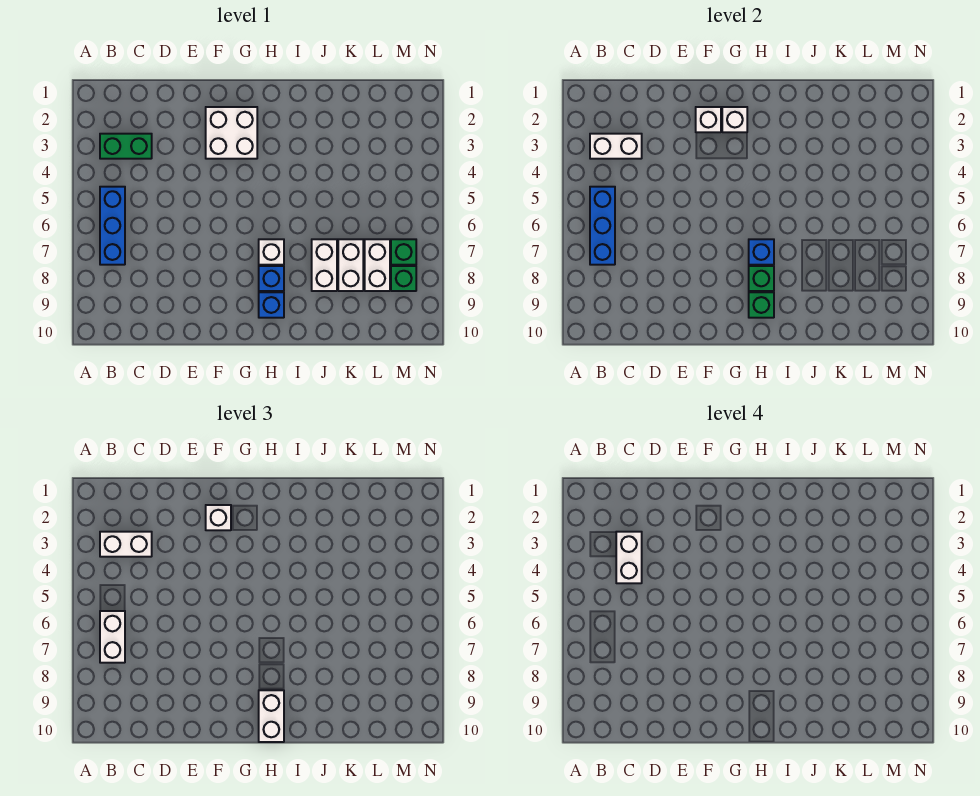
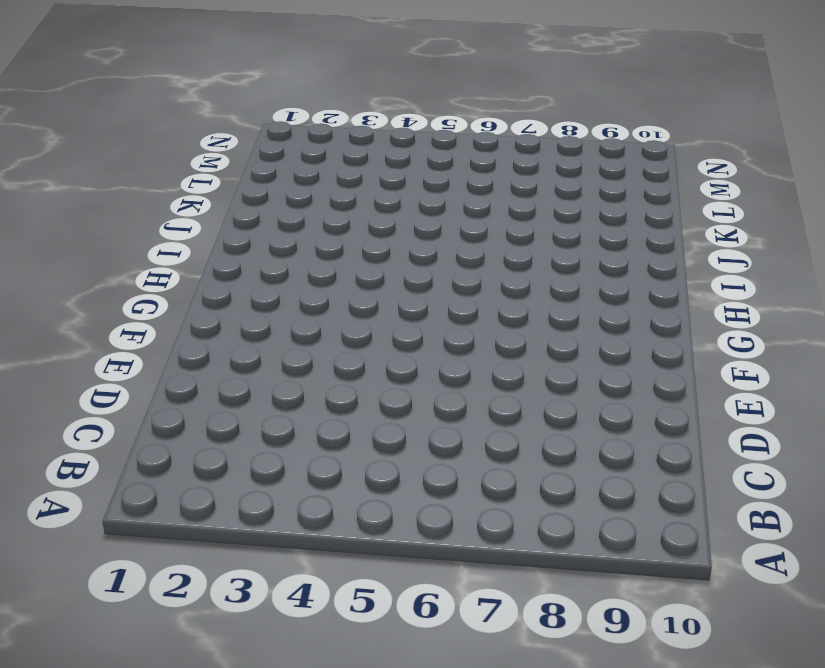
none -> green 1x2 brick [100,134,152,159]
none -> blue 1x3 brick [100,187,125,265]
none -> white 2x2 brick [206,107,257,159]

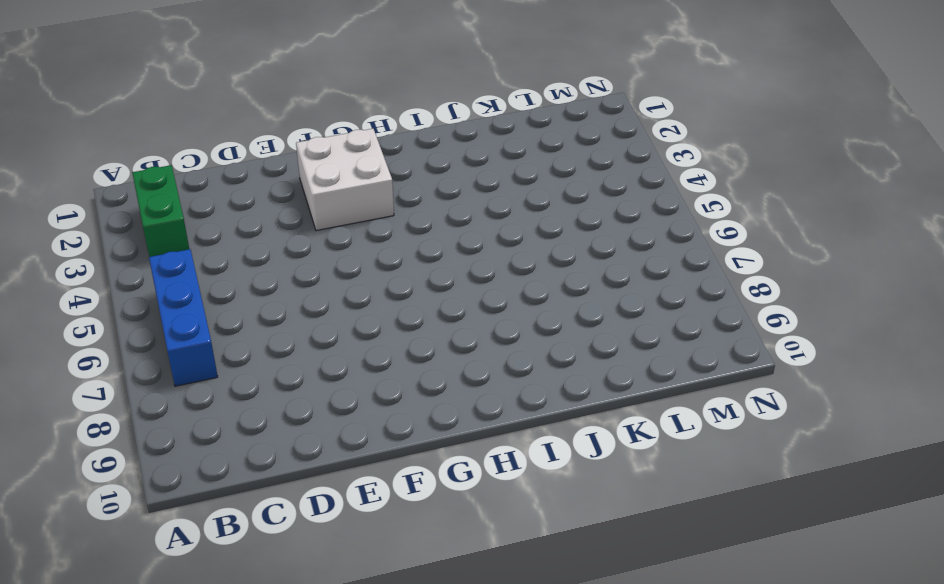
green 1x2 brick [132,165,189,257] -> green 1x2 brick turned to [100,134,152,159]
none -> white 1x1 brick [259,239,284,265]
none -> blue 1x1 brick [259,266,284,291]
none -> blue 1x1 brick [259,292,284,318]

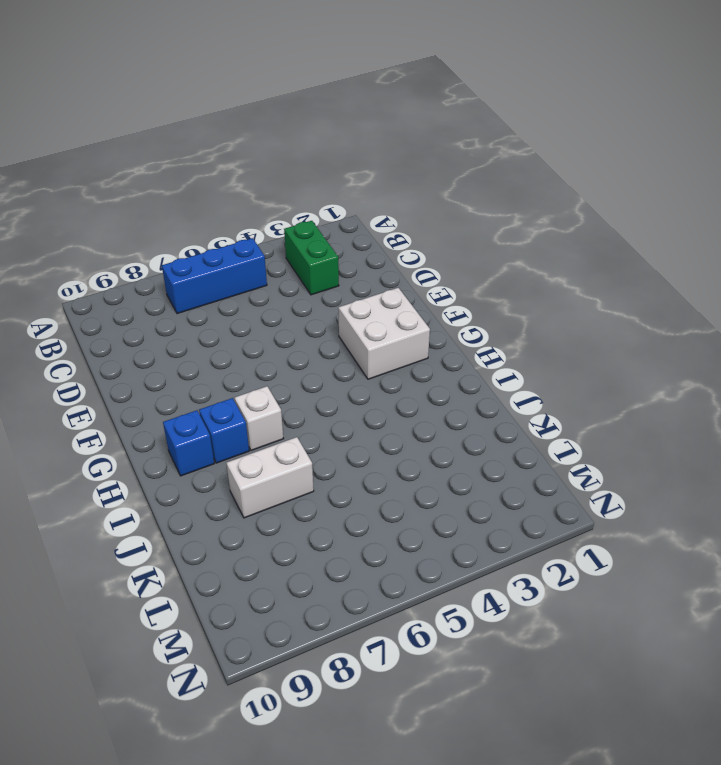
none -> white 1x2 brick [338,239,363,291]
none -> white 1x2 brick [365,239,390,291]
none -> green 1x1 brick [391,239,416,265]

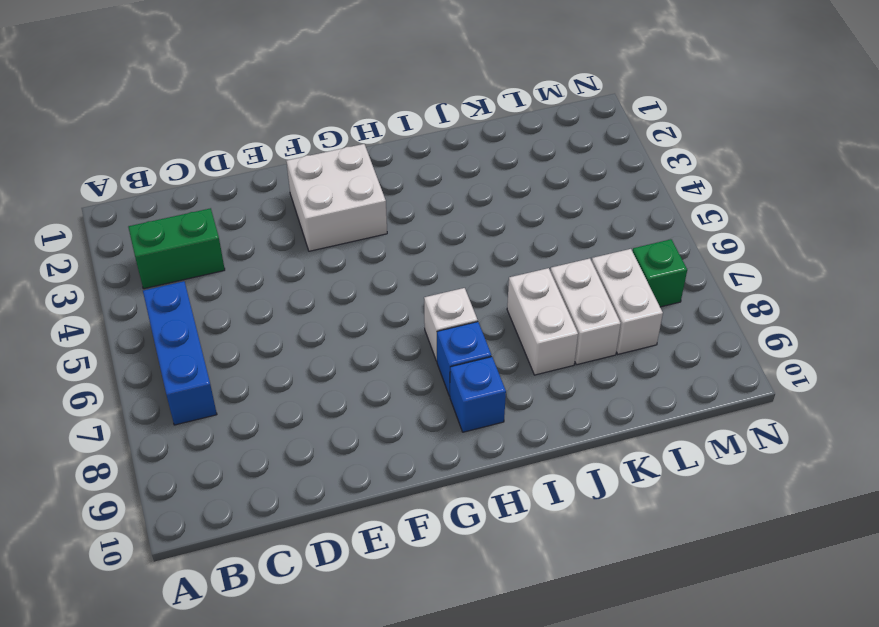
none -> green 1x1 brick [391,266,416,291]
none -> white 1x2 brick [590,134,642,159]
none -> blue 1x3 brick [590,187,615,265]

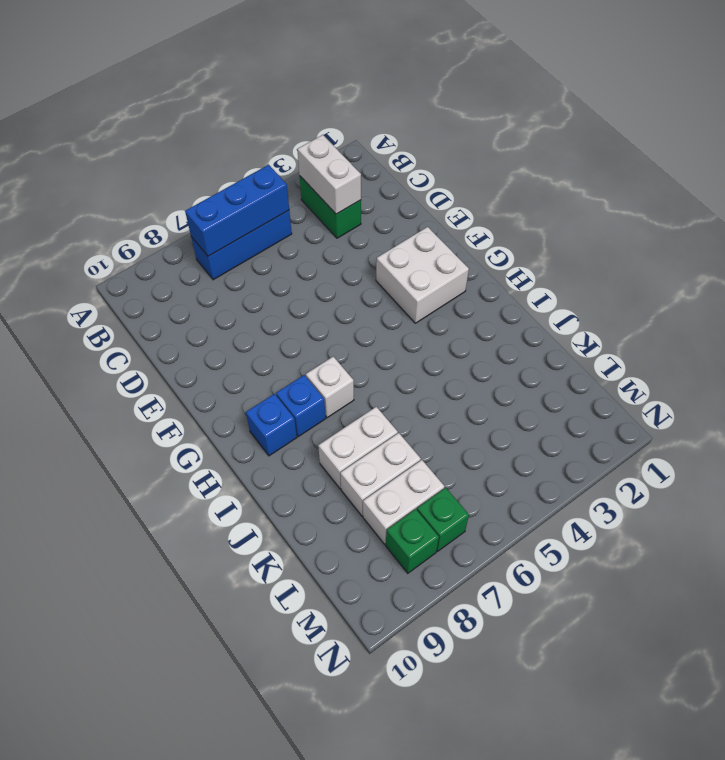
none -> white 1x1 brick [696,107,721,132]
none -> white 1x1 brick [722,107,747,132]
none -> blue 1x1 brick [749,239,774,265]

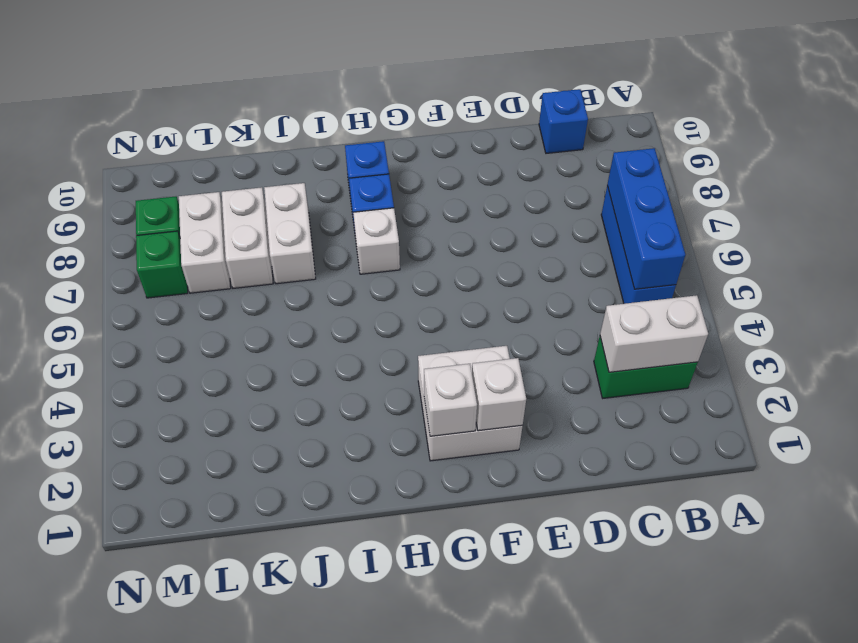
blue 1x1 brick [539,89,588,153] -> blue 1x1 brick moved to [749,239,774,265]
none -> green 1x1 brick [749,266,774,291]
none -> green 1x1 brick [749,292,774,318]
none -> white 1x2 brick [100,532,152,557]

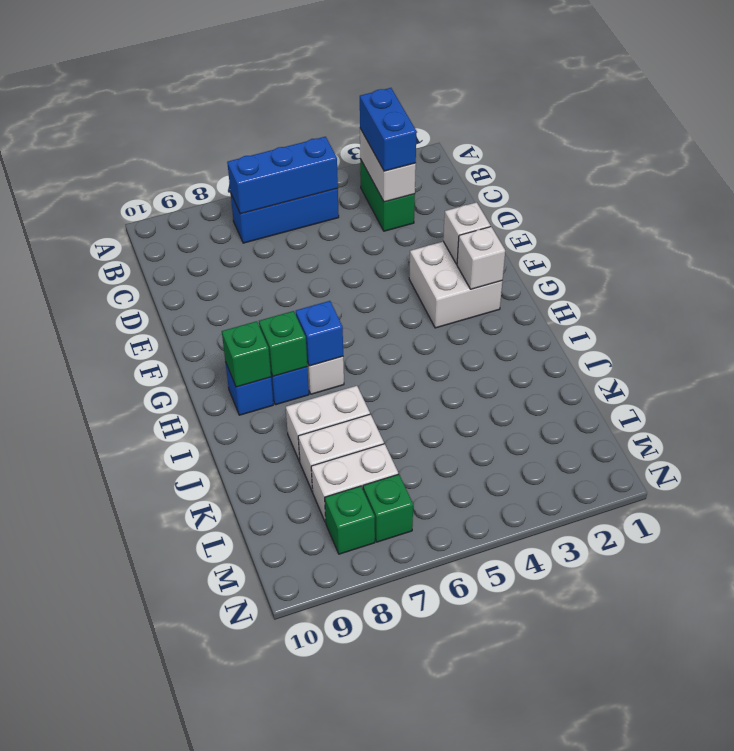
blue 1x2 brick [360,88,417,171] -> white 1x2 brick [100,532,152,557]
none -> white 1x2 brick [100,611,125,663]
none -> white 1x1 brick [206,505,231,530]
none -> white 1x2 brick [259,690,284,742]

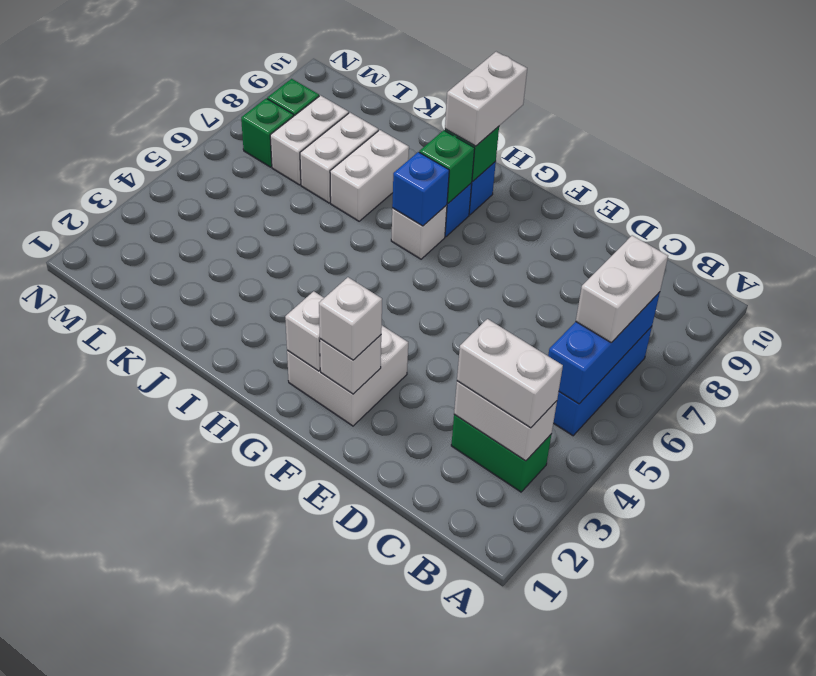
none -> white 1x2 brick [616,532,642,583]

